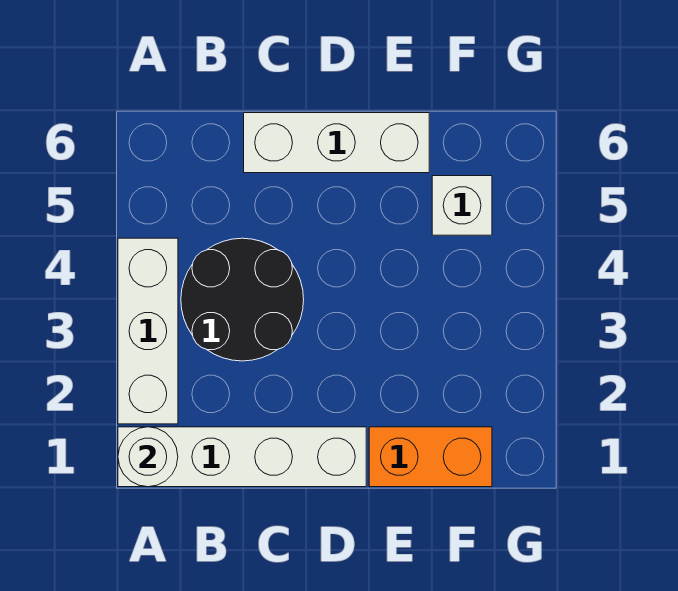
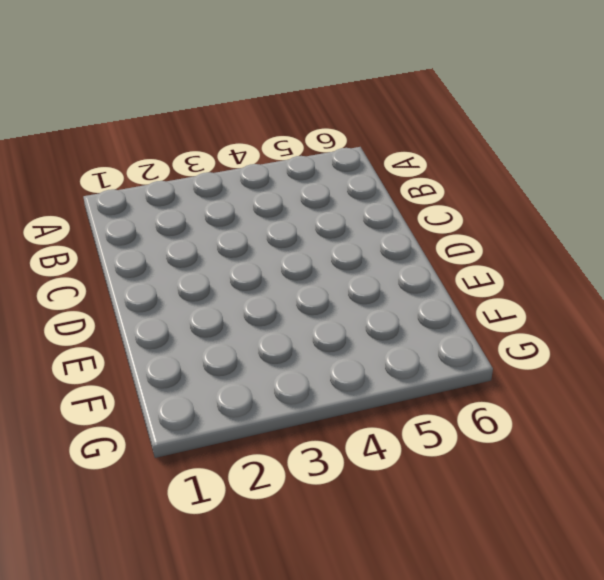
none -> white 1x4 brick [118,427,366,487]
none -> white 1x3 brick [118,238,178,424]

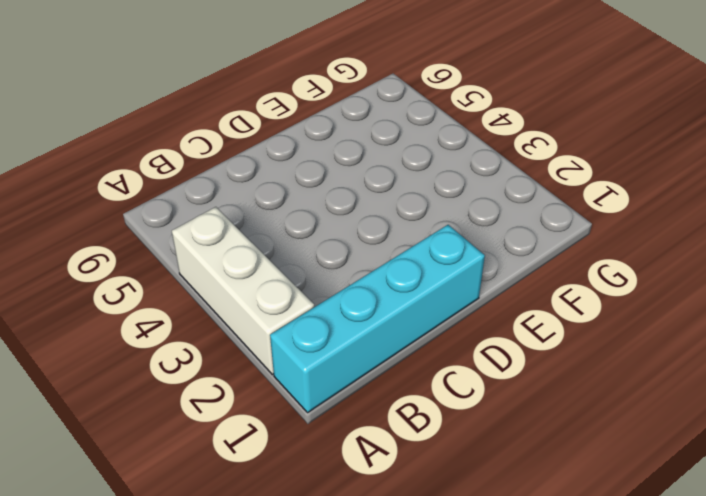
cyan 1x4 brick [270,225,485,413] -> white 1x4 brick [118,427,366,487]
none -> black 2x2 round brick [181,238,304,361]
none -> white 1x3 brick [244,113,429,173]

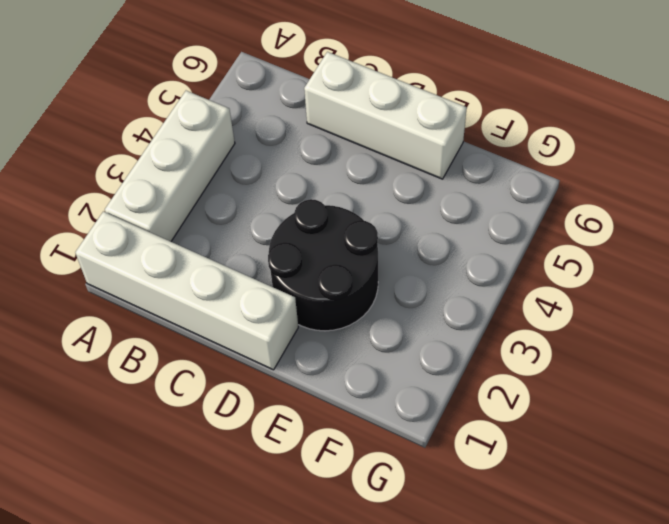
black 2x2 round brick [268,199,378,331] -> black 2x2 round brick moved to [181,238,304,361]
none -> orange 1x2 brick [369,427,492,487]
none -> white 1x1 brick [432,176,492,235]

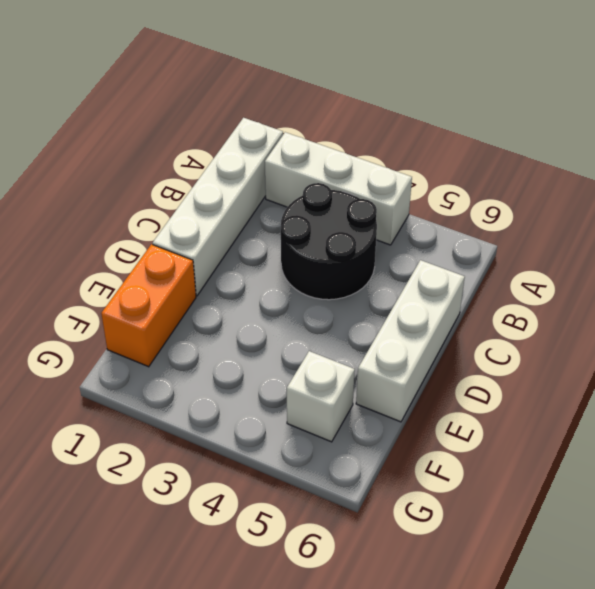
none -> white 1x1 round brick [118,427,178,487]

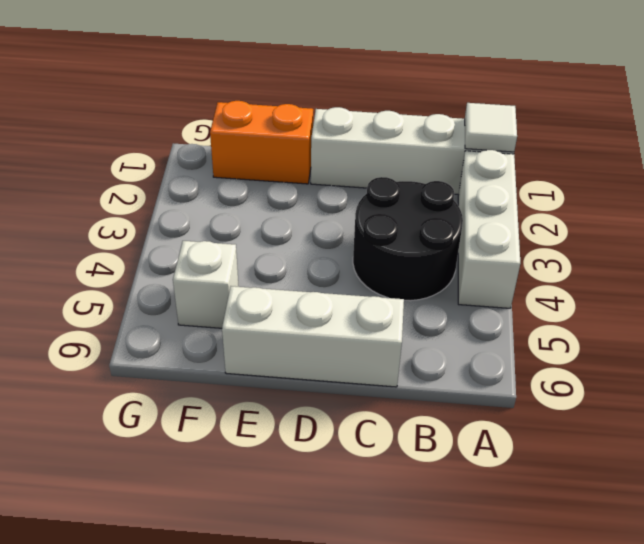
white 1x1 tile [465,103,517,152] -> white 1x1 round brick [118,427,178,487]

